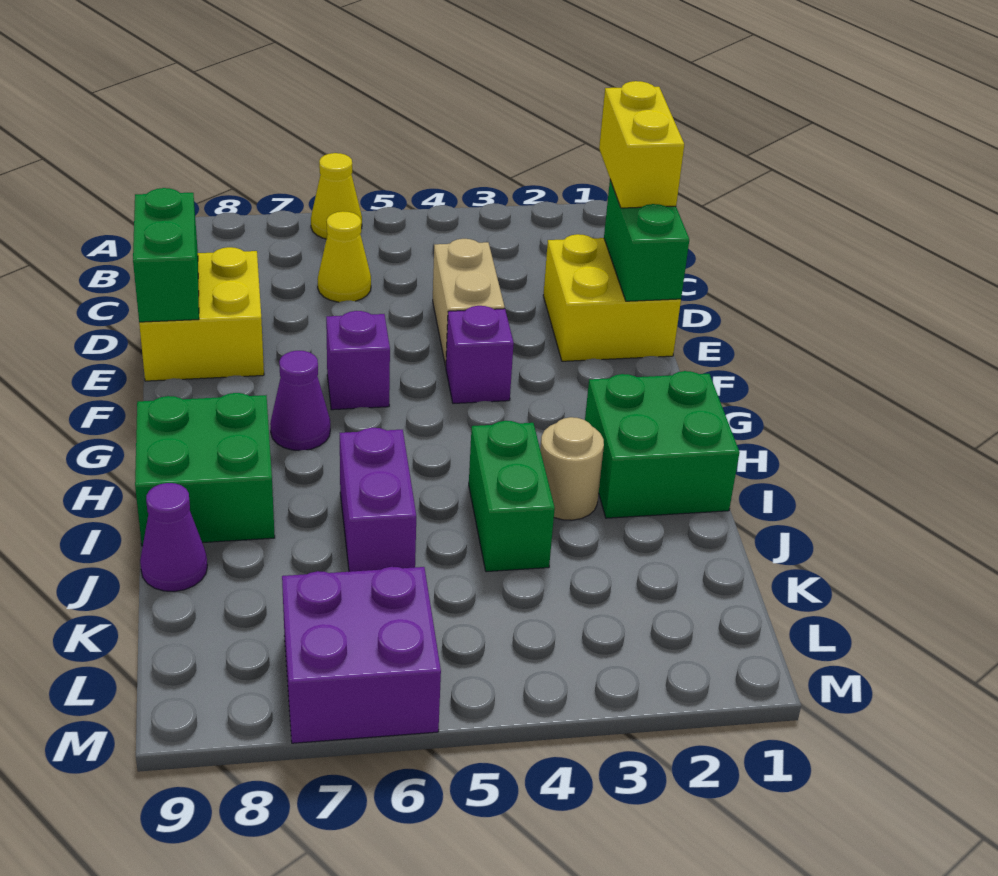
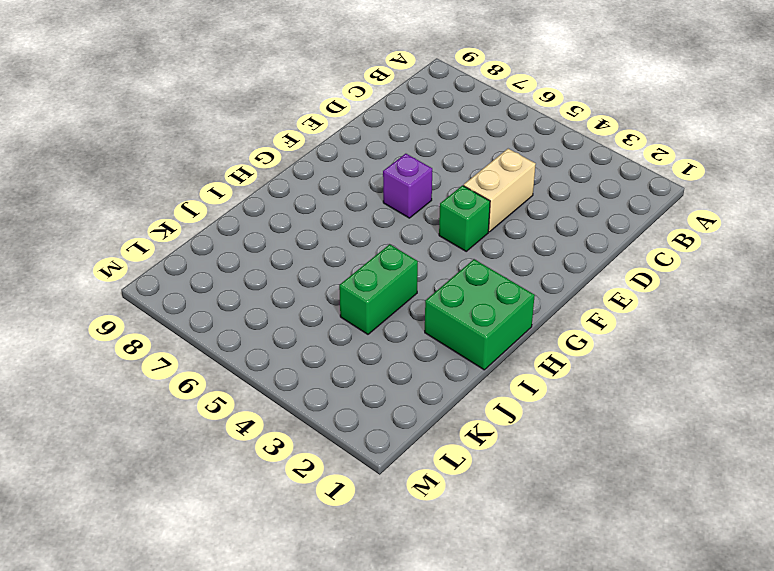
green 1x1 brick [439,186,490,251] -> purple 1x1 brick [446,306,514,403]
none -> yellow 1x1 cone [311,153,362,239]
none -> yellow 1x1 cone [318,211,371,302]
none -> yellow 2x2 brick [543,234,681,361]

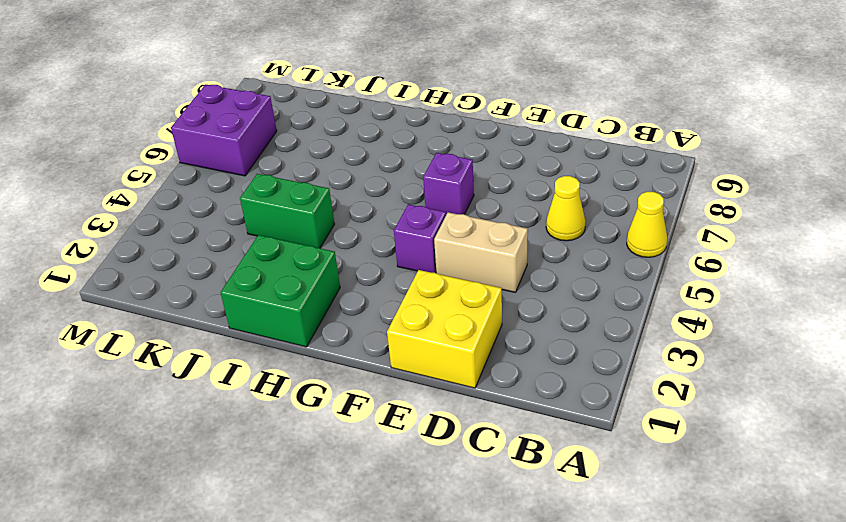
none -> yellow 2x2 brick [139,247,264,381]
none -> purple 1x1 cone [270,351,330,450]
none -> green 2x2 brick [135,393,275,546]

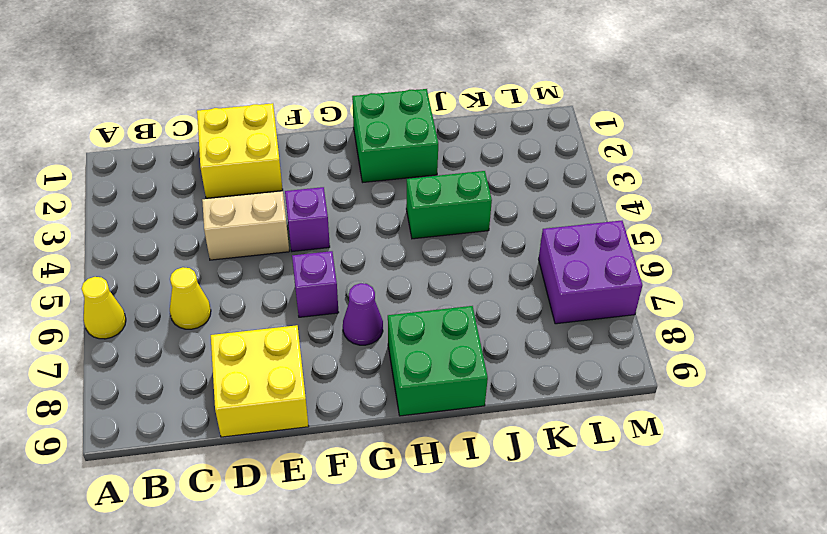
none -> tan 1x1 round brick [540,417,604,520]
none -> purple 1x2 brick [340,428,416,572]
none -> purple 1x1 cone [140,483,207,592]

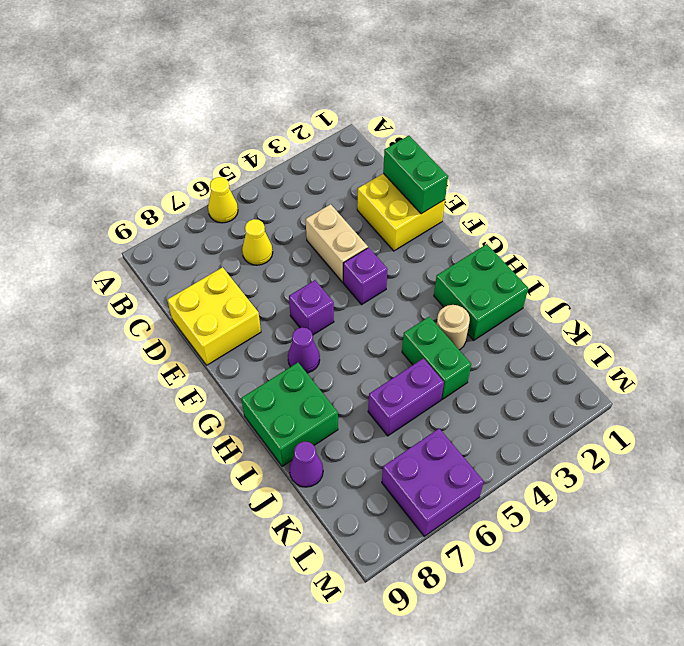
purple 1x2 brick [368,358,444,436] -> purple 1x2 brick turned to [340,428,416,572]
none -> green 1x2 brick [133,188,199,322]
none -> yellow 1x2 brick [599,81,684,208]

